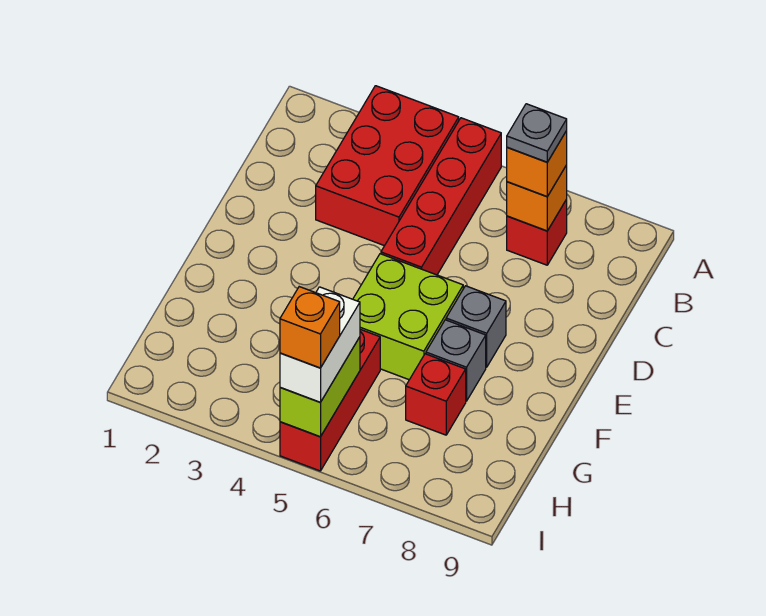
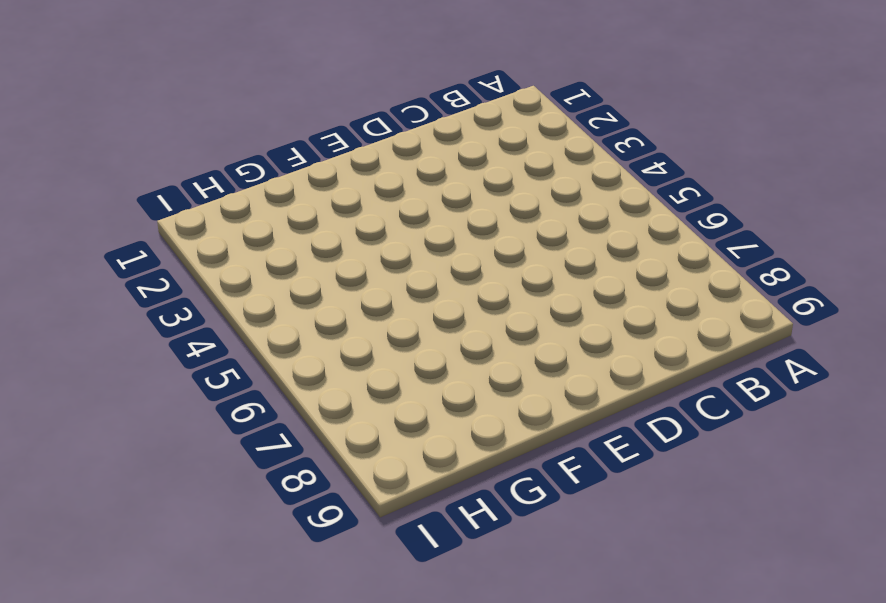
none -> red 2x3 brick [316,86,459,246]
none -> red 1x4 brick [381,118,501,275]
none -> red 1x1 brick [507,200,567,265]

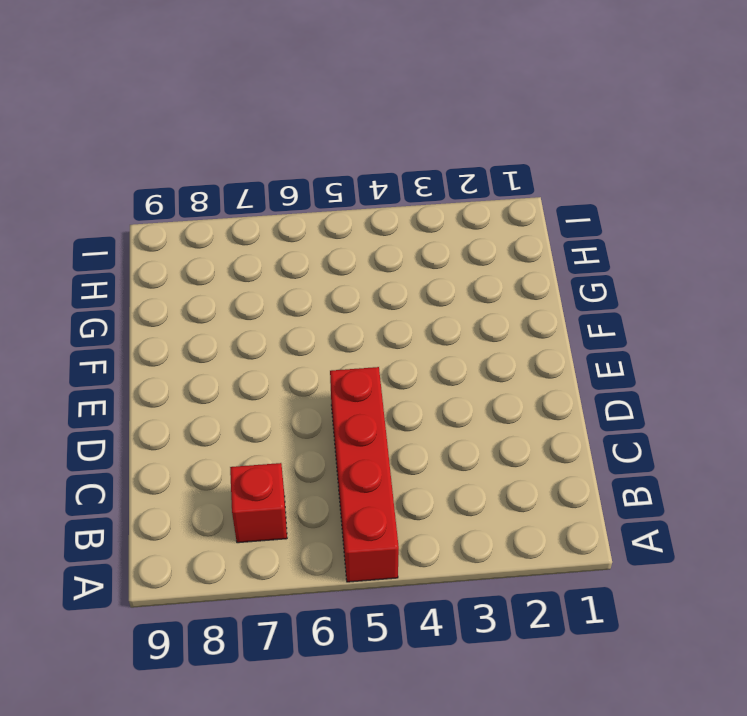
none -> red 2x3 brick [316,86,459,246]
none -> lime 2x2 brick [353,254,463,380]
none -> grey 1x1 brick [446,286,506,367]

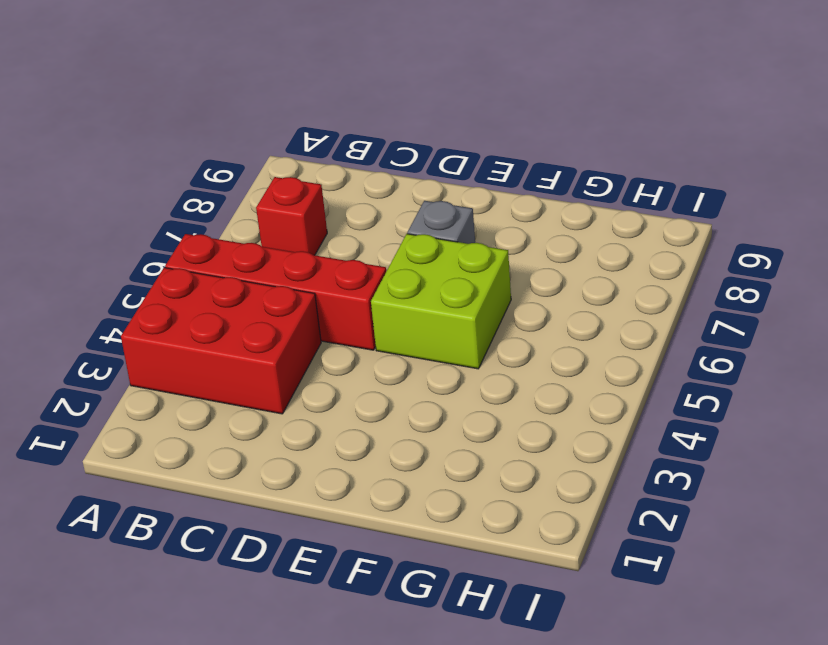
none -> grey 1x1 brick [426,320,486,401]
none -> red 1x3 brick [280,329,380,471]
none -> red 1x1 brick [406,354,466,435]

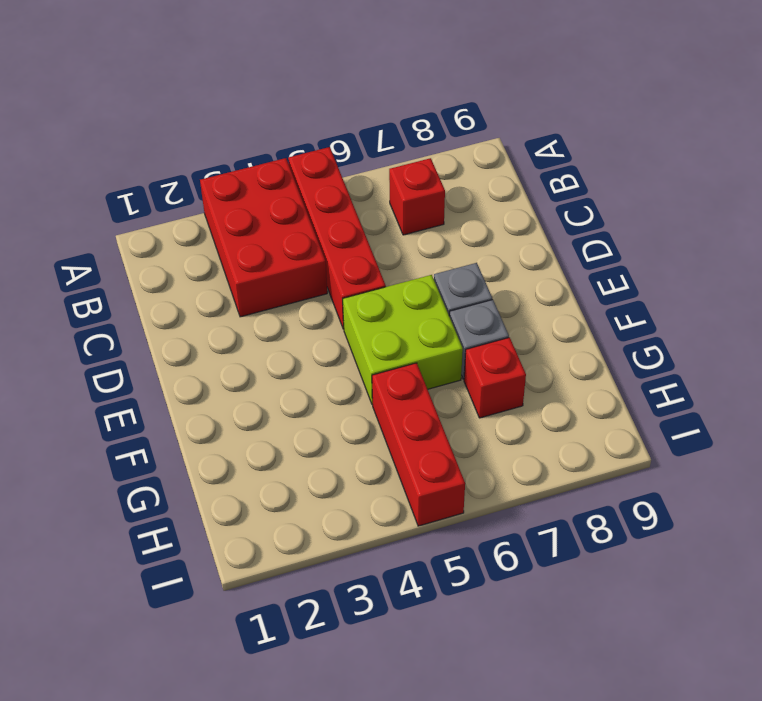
none -> orange 1x1 brick [507,165,567,231]
none -> lime 1x2 brick [280,337,360,437]
none -> orange 1x1 brick [507,131,567,197]

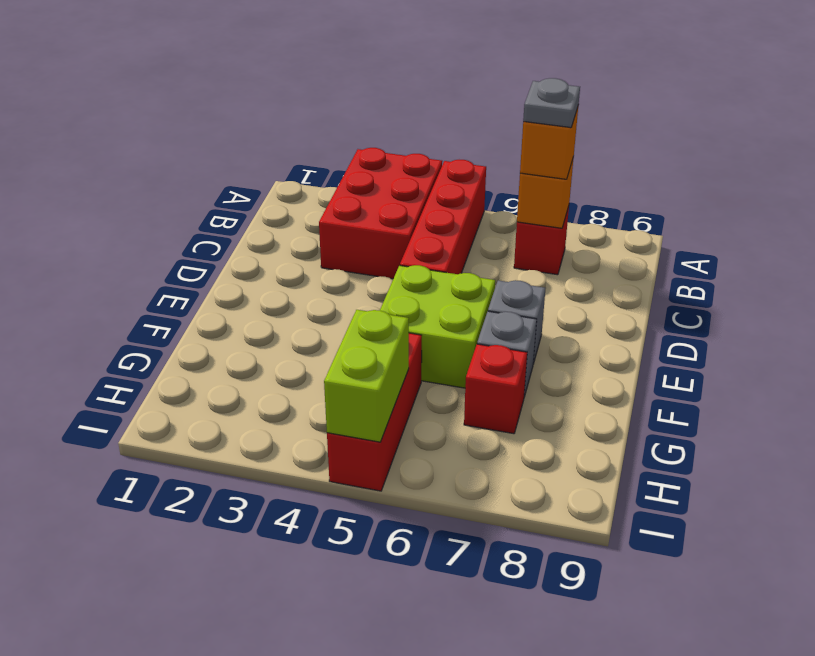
none -> white 1x2 brick [280,287,360,402]
none -> orange 1x1 brick [280,287,340,368]

